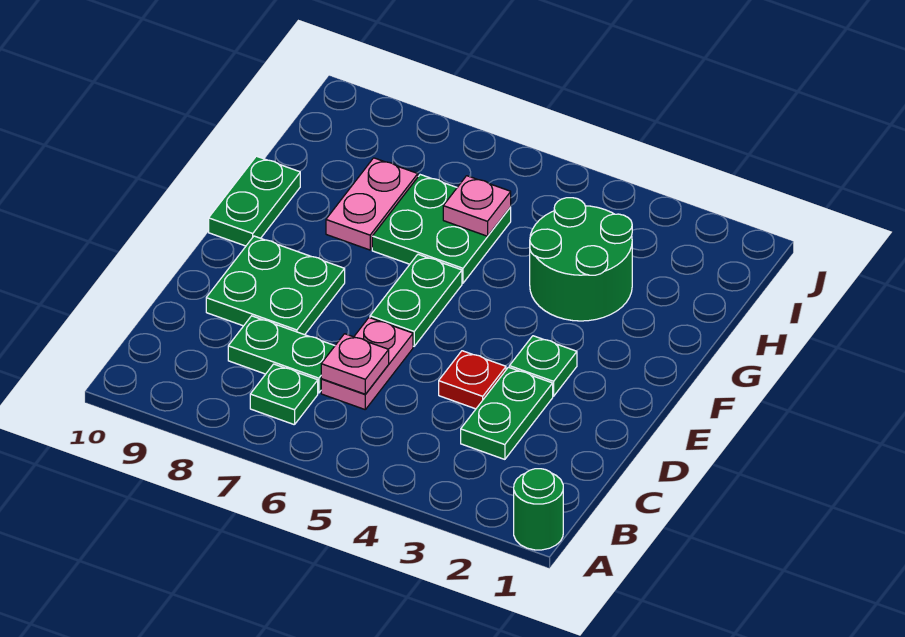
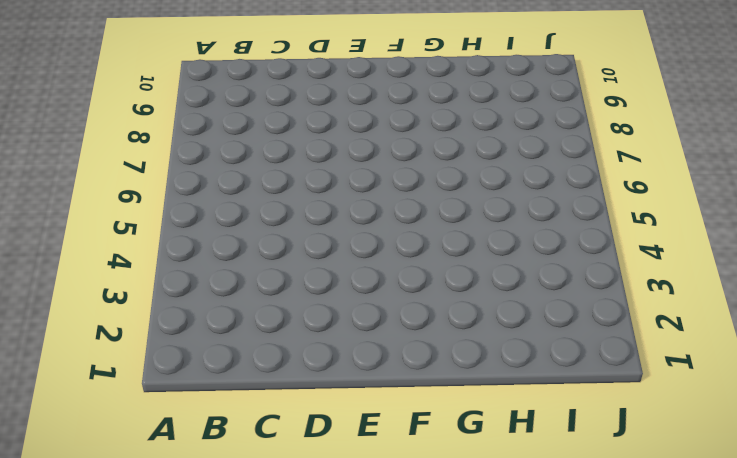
none -> green 1x1 round brick [514,469,563,550]
none -> green 1x1 plate [250,364,318,425]
none -> green 1x2 plate [461,367,553,459]

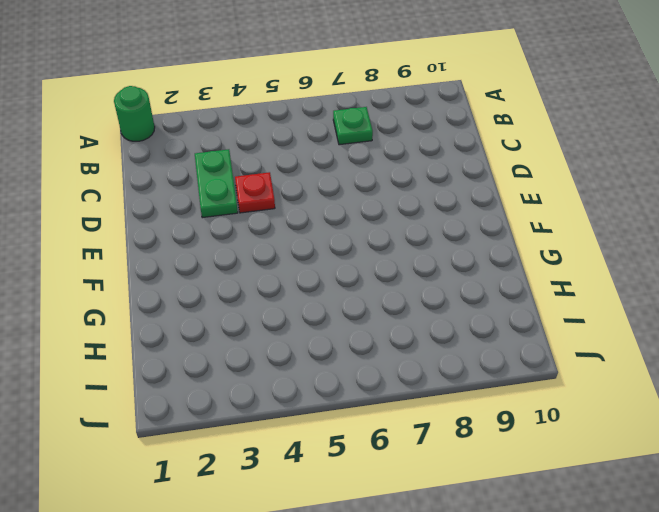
none -> pink 1x2 plate [321,318,413,409]
none -> green 1x2 plate [228,316,335,393]
none -> green 2x2 plate [206,236,345,335]

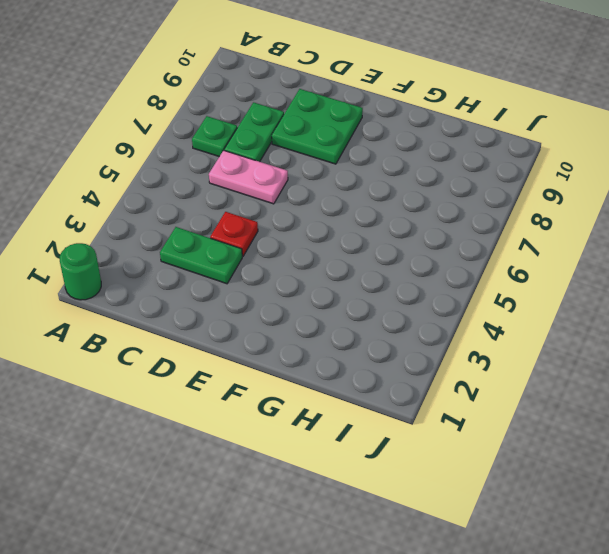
none -> green 1x1 plate [509,336,577,396]
none -> green 1x2 plate [370,254,462,346]
none -> green 1x2 plate [209,156,300,246]

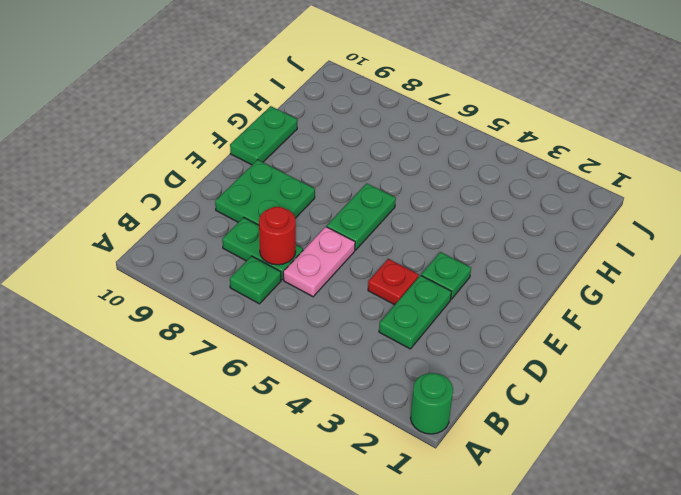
red 1x1 round brick [259,207,296,265] -> none
none -> green 2x2 round brick [530,198,632,321]
none -> green 2x2 plate [372,175,511,283]
none -> pink 1x2 plate [326,158,418,250]

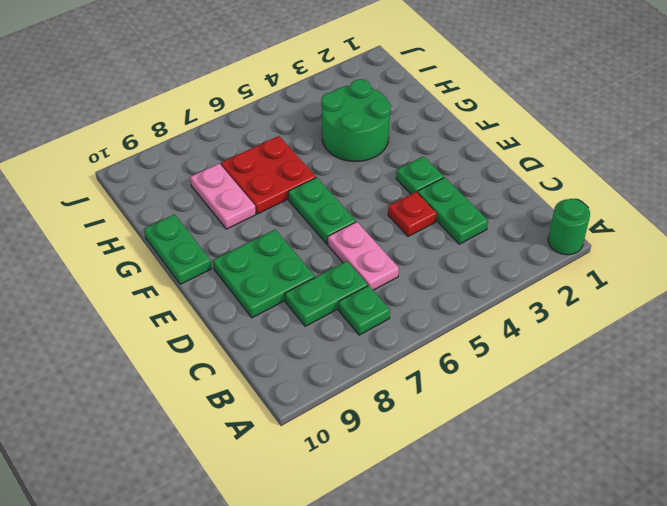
red 2x2 plate [221,136,316,214] -> green 2x2 plate [372,175,511,283]
none -> pink 1x1 plate [321,334,389,394]
none -> pink 1x1 plate [443,176,511,236]

